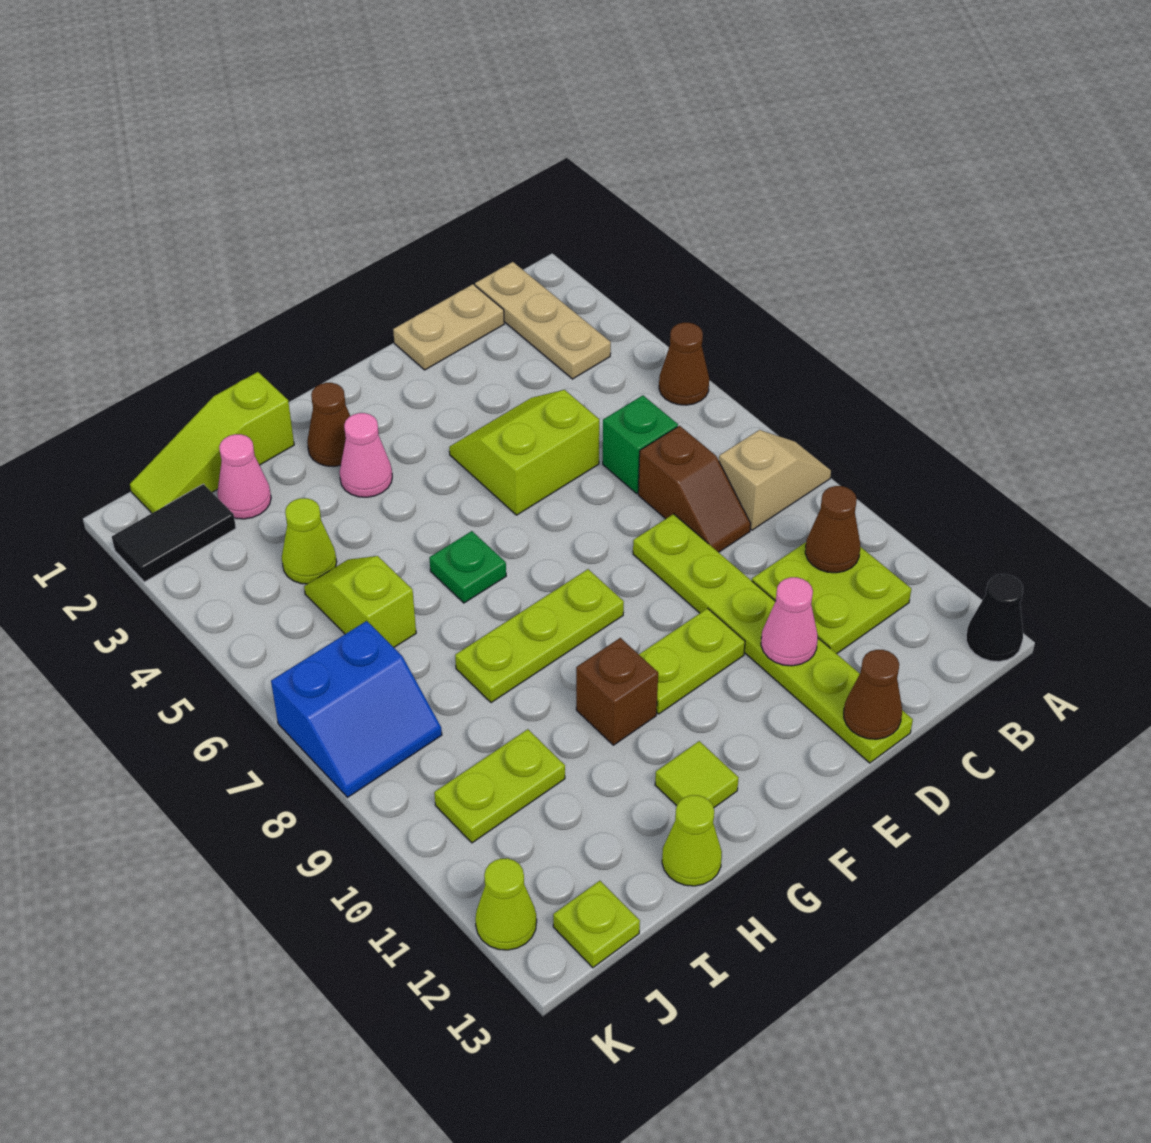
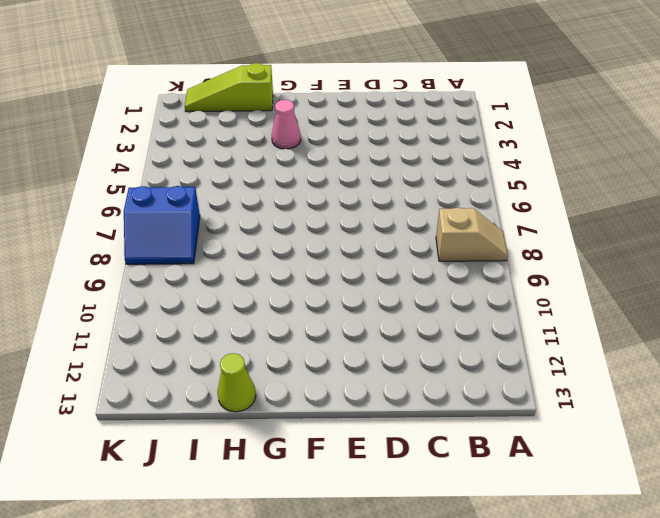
none -> brown 1x1 cone [659,323,709,405]
none -> black 1x1 cone [966,574,1023,662]
none -> tan 1x3 plate [475,262,611,379]
none -> lime 2x2 plate [752,542,911,654]

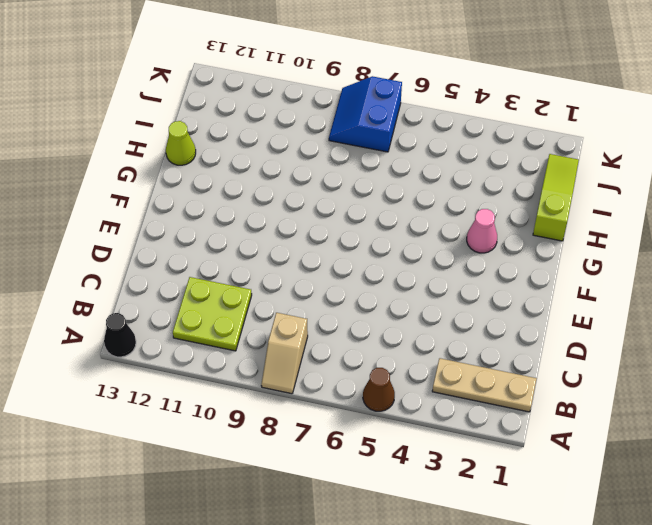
none -> tan 1x2 plate [393,284,504,370]
none -> green 1x1 brick [603,395,678,494]
none -> brown 1x2 slope [638,426,751,552]
none -> lime 2x2 slope [449,390,599,515]

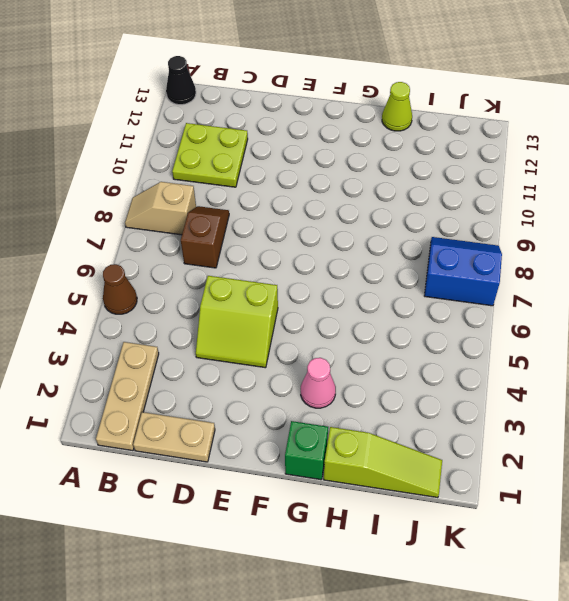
green 1x1 brick [285,421,328,480] -> green 1x1 brick moved to [603,395,678,494]
none -> lime 1x6 plate [633,514,913,763]
none -> lime 1x2 plate [639,608,745,714]
none -> lime 1x3 plate [455,569,624,703]
none -> brown 1x1 cone [307,383,350,466]

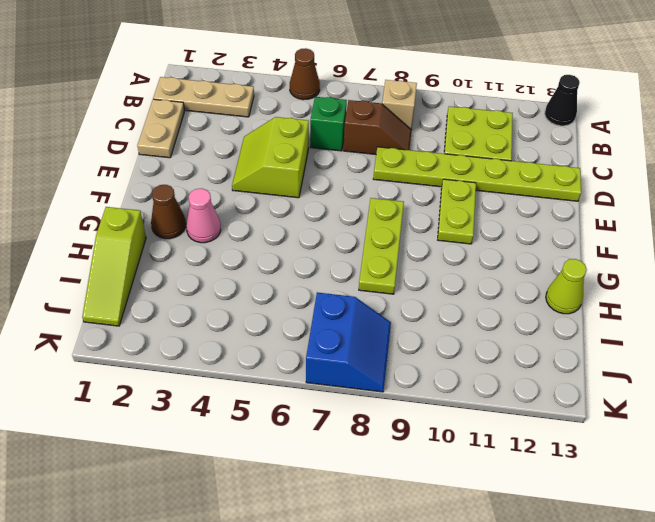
none -> green 1x1 plate [429,531,506,603]
none -> brown 1x1 brick [576,638,658,745]
none -> lime 1x1 tile [655,741,738,807]
none -> pink 1x1 cone [217,434,271,519]

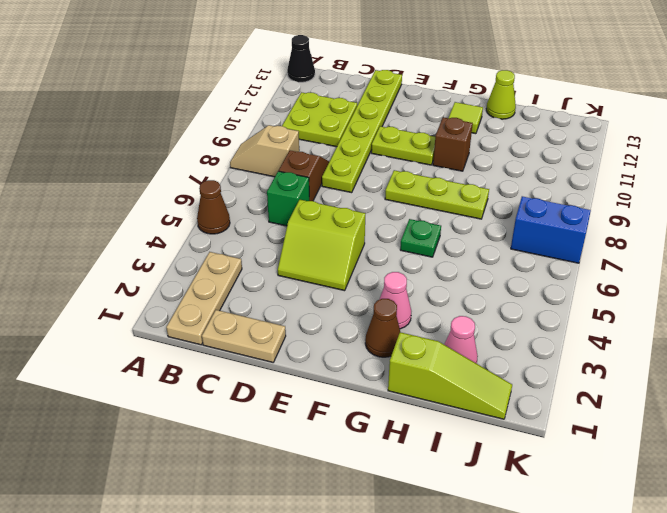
none -> lime 1x1 cone [282,498,337,584]
none -> lime 1x2 slope [304,556,416,647]
none -> lime 1x2 plate [434,729,565,843]
none -> black 1x2 tile [112,484,236,582]

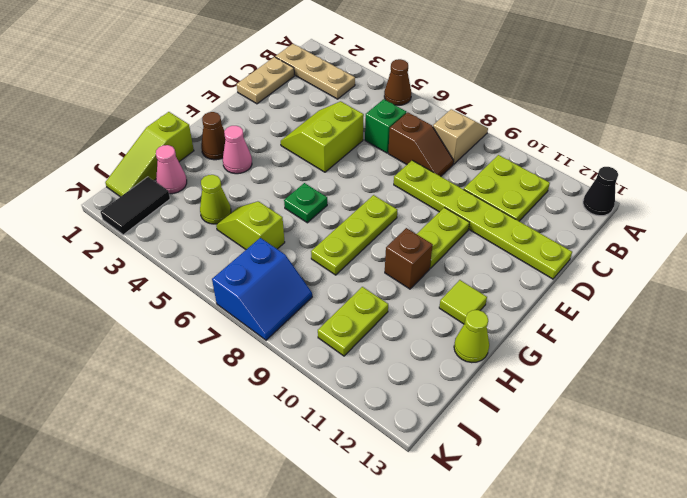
none -> lime 1x1 plate [553,881,640,968]
none -> lime 1x1 cone [475,858,537,950]
none -> brown 1x1 cone [805,486,860,573]
none -> pink 1x1 cone [761,577,818,666]

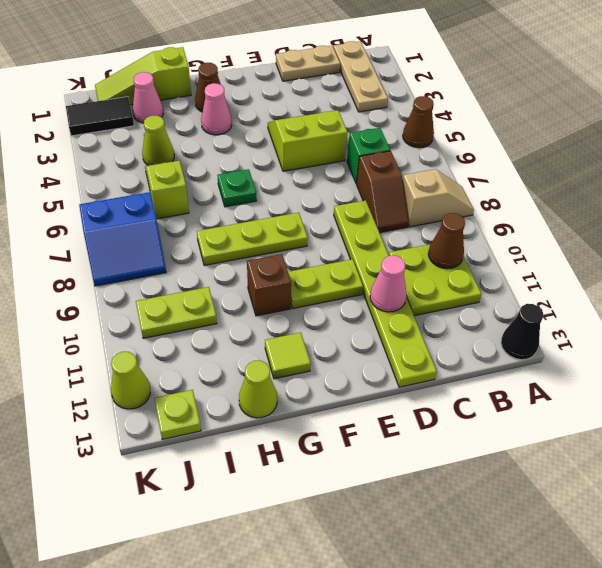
none -> brown 1x1 cone [844,650,902,739]

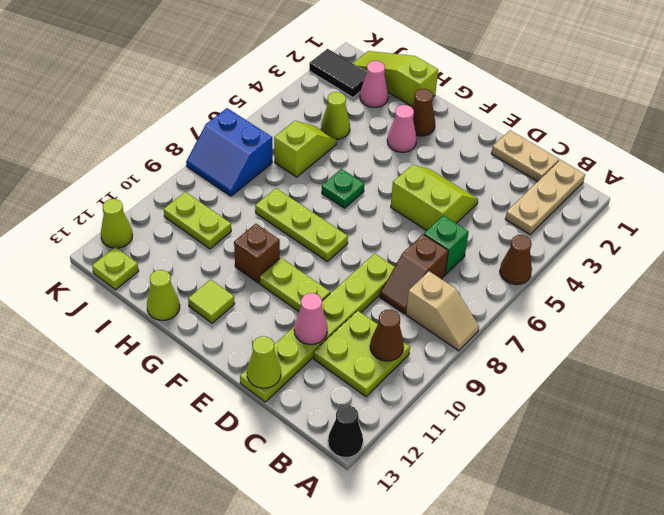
lime 1x1 cone [247,336,281,388] -> brown 1x1 cone [844,650,902,739]

